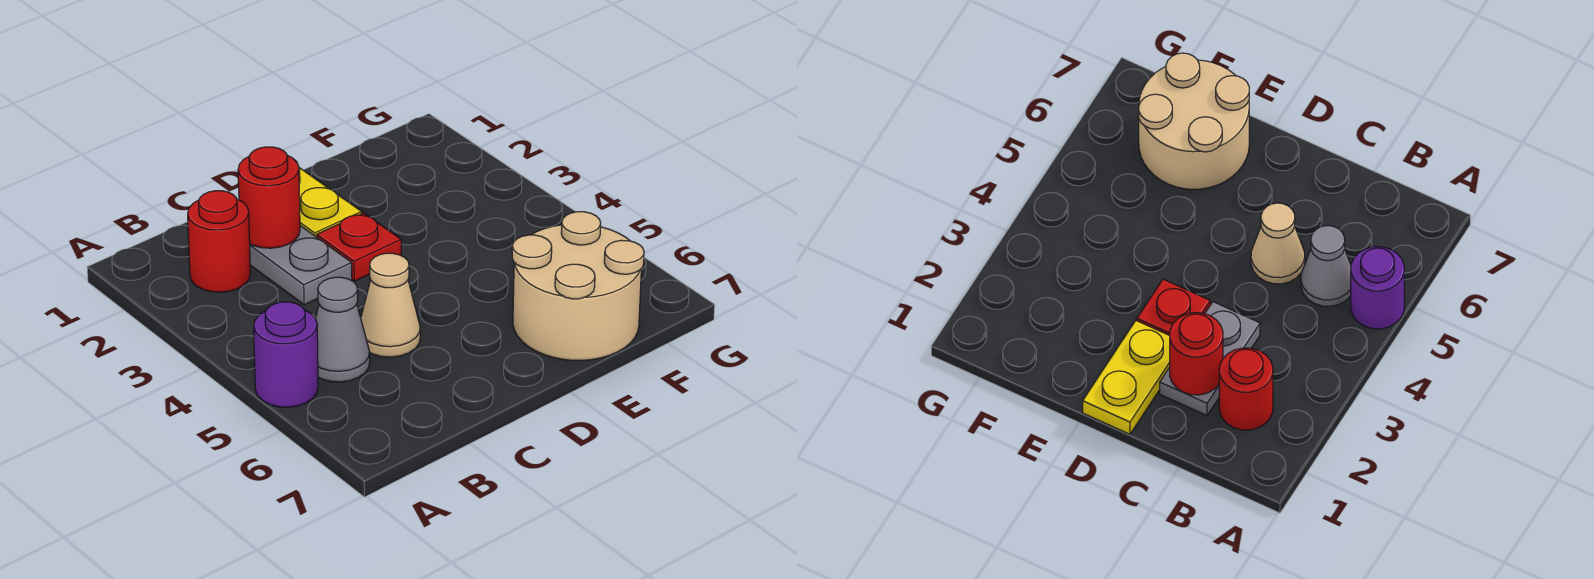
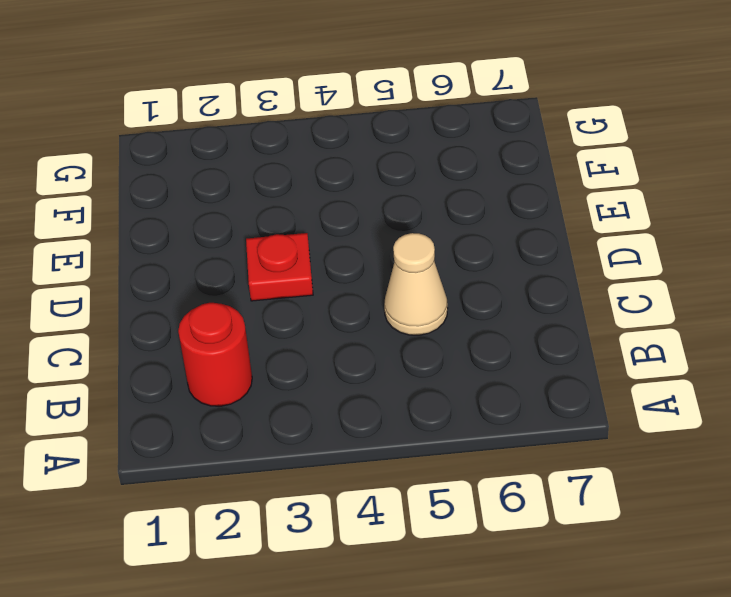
none -> purple 1x1 round brick [254,302,318,407]
none -> grey 1x1 cone [316,277,370,382]

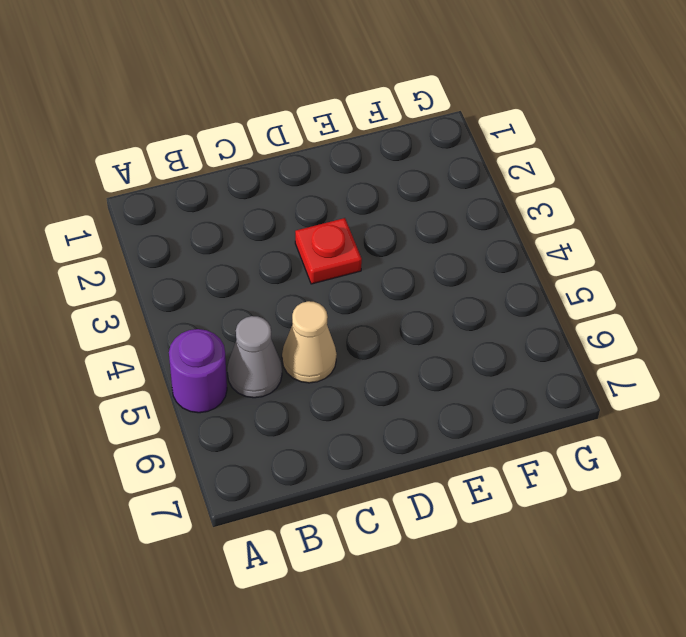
none -> red 1x1 round brick [188,191,250,292]
none -> grey 1x2 plate [250,226,352,305]

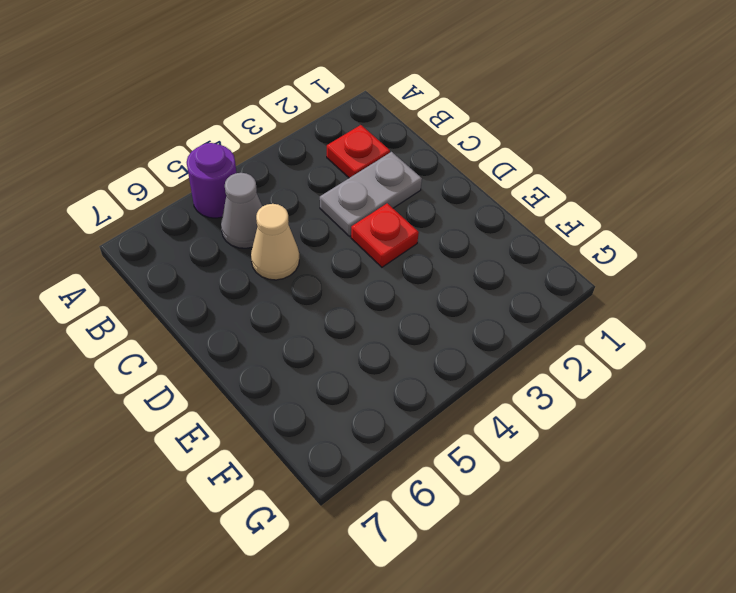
red 1x1 plate [327,125,390,178] -> red 1x1 round brick [188,191,250,292]
none -> yellow 1x2 plate [299,168,362,237]
none -> tan 2x2 round brick [512,212,644,360]

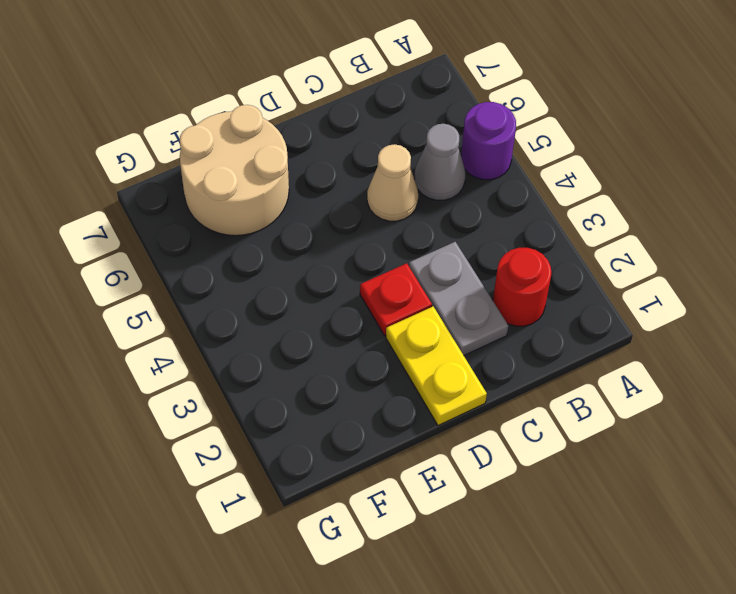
none -> red 1x1 round brick [238,147,300,248]

